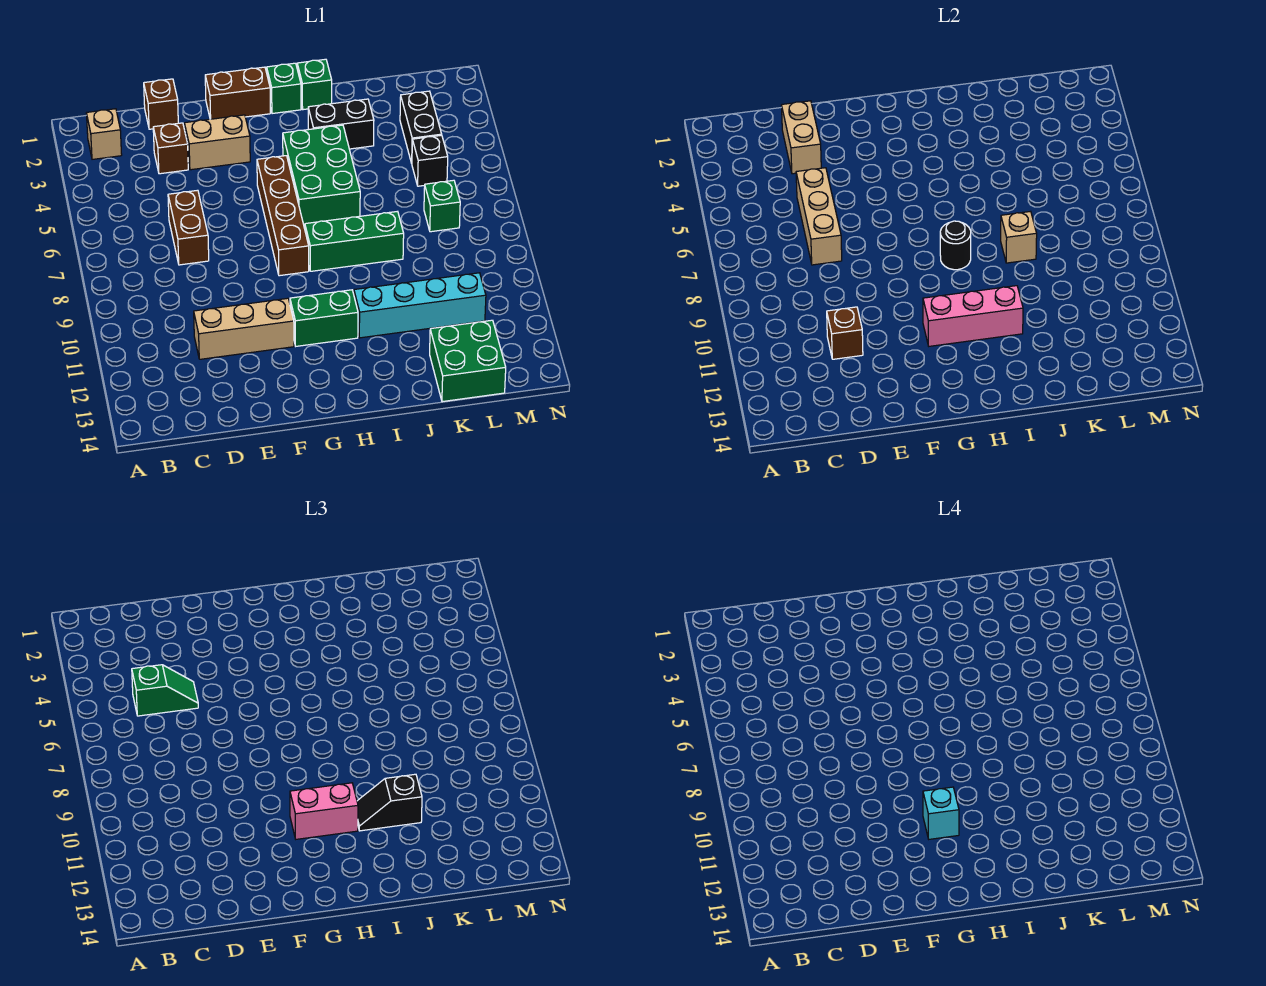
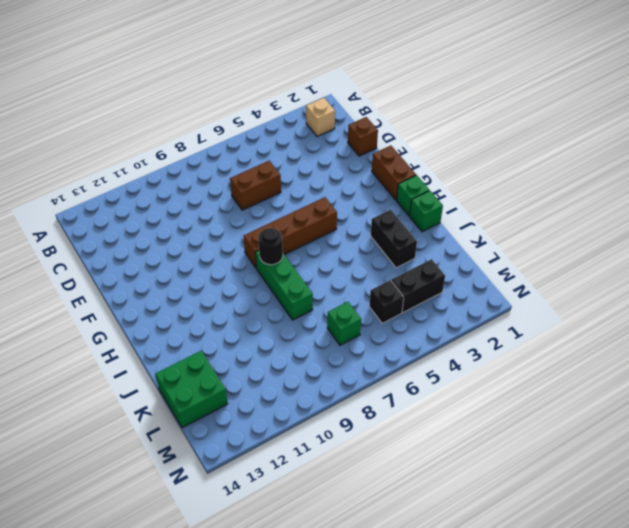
none -> brown 1x1 brick [153,123,188,174]
none -> tan 1x3 brick [194,298,294,359]
none -> tan 1x2 brick [184,115,250,170]

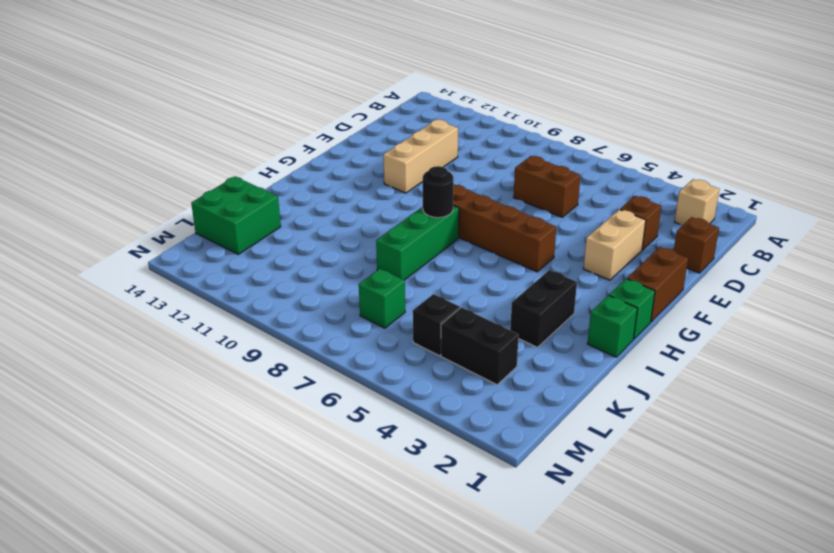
none -> green 1x2 brick [290,290,358,346]
none -> green 2x3 brick [283,125,360,225]
none -> cyan 1x4 brick [354,273,486,338]

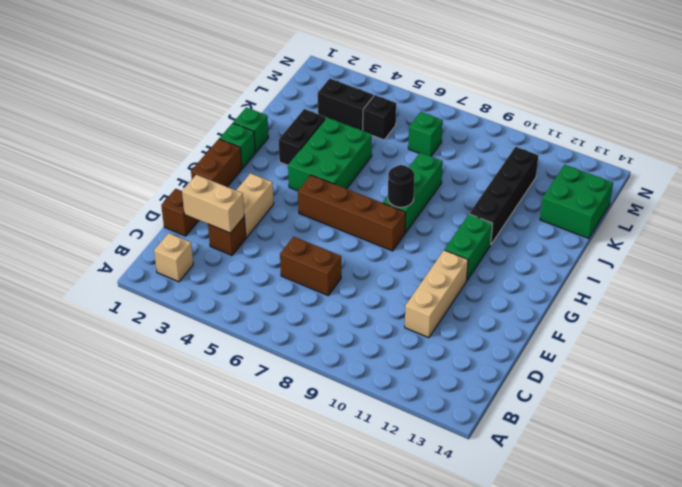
green 2x3 brick [288,118,372,191] -> green 2x3 brick turned to [283,125,360,225]
black 1x4 brick [469,147,539,244] -> cyan 1x4 brick [354,273,486,338]
none -> tan 1x3 brick [796,168,842,265]
none -> brown 1x1 brick [827,307,863,359]
none -> pink 1x3 brick [923,286,1023,346]

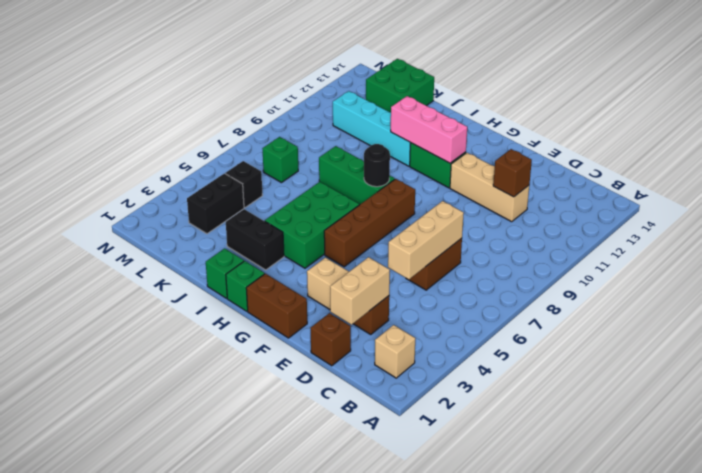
none -> tan 1x1 brick [1001,211,1037,263]
none -> green 1x2 slope [132,665,198,716]
none -> pink 1x2 brick [290,783,358,839]

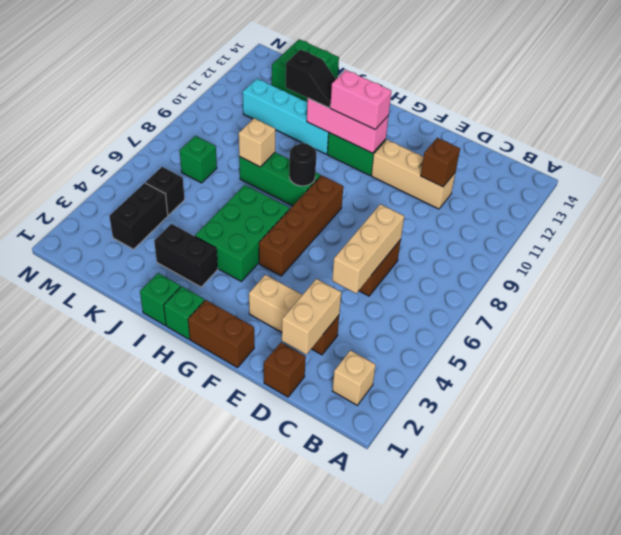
none -> green 1x2 slope [132,665,198,716]
none -> cyan 1x1 brick [923,787,959,839]

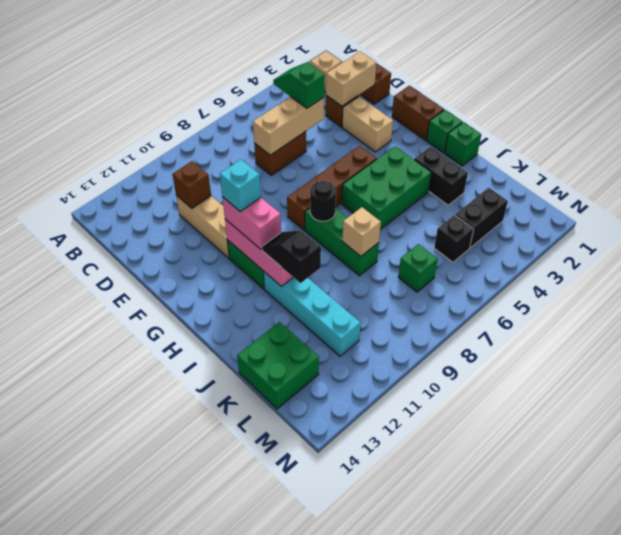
green 1x2 slope [273,62,325,108] -> green 1x2 slope turned to [132,665,198,716]

